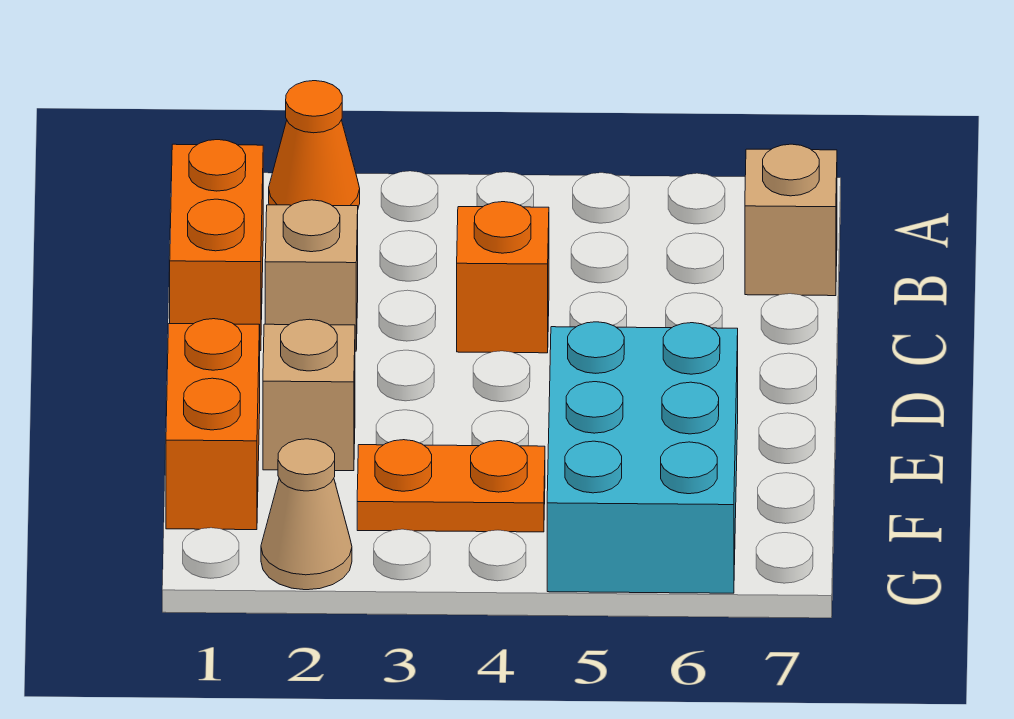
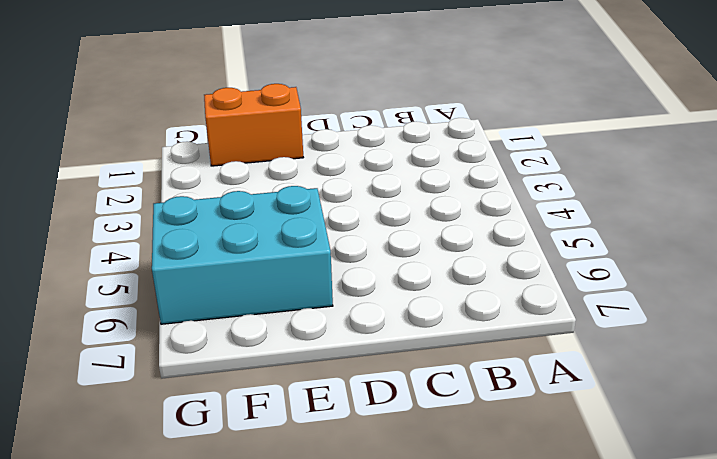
none -> orange 1x1 cone [269,81,360,207]
none -> orange 1x2 brick [170,140,263,351]

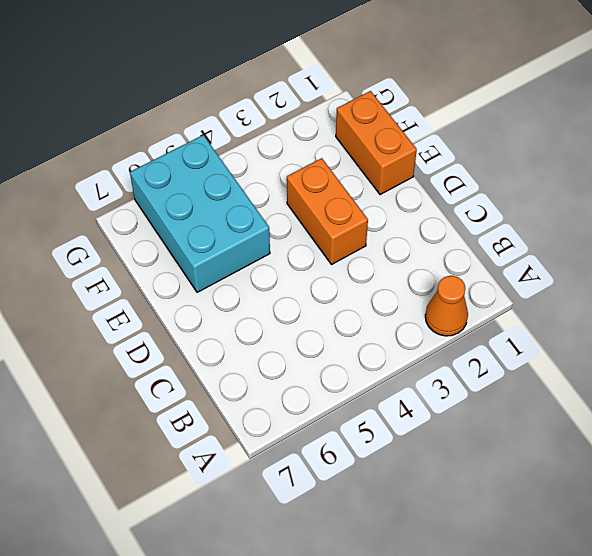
orange 1x2 brick [287,158,368,265] -> orange 1x2 brick moved to [170,140,263,351]
none -> tan 1x1 brick [745,144,837,296]
none -> tan 1x1 brick [265,200,358,351]

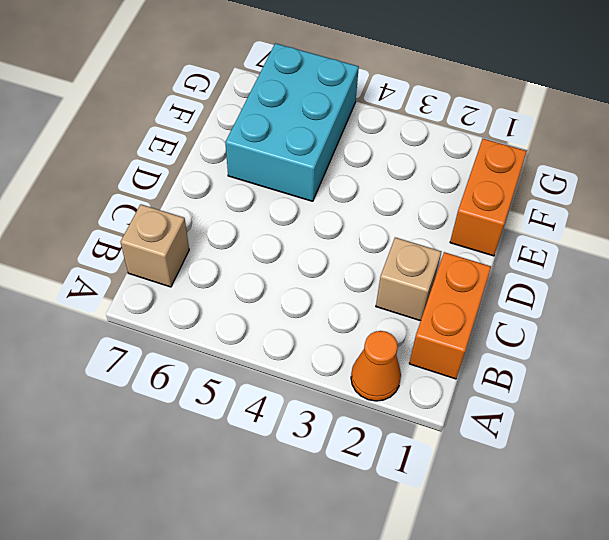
none -> orange 1x1 brick [457,202,549,353]
none -> tan 1x1 brick [263,319,355,471]

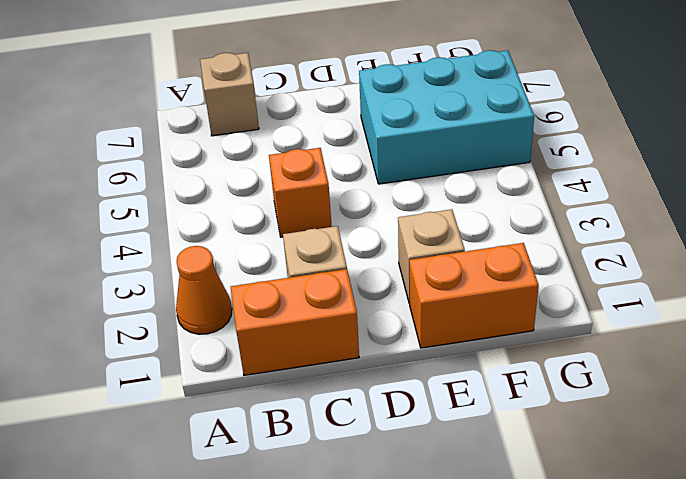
none -> orange 1x2 plate [357,440,545,532]
none -> tan 1x1 cone [261,439,352,590]

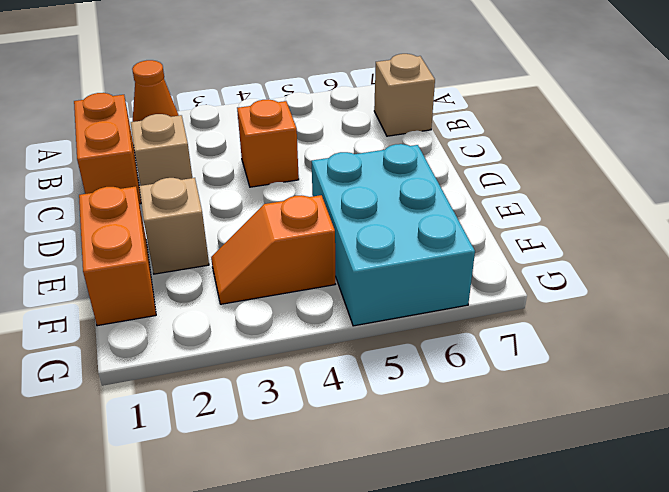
orange 1x2 slope [211,195,335,304] -> orange 1x2 plate [357,440,545,532]
none -> tan 1x1 cone [261,439,352,590]

